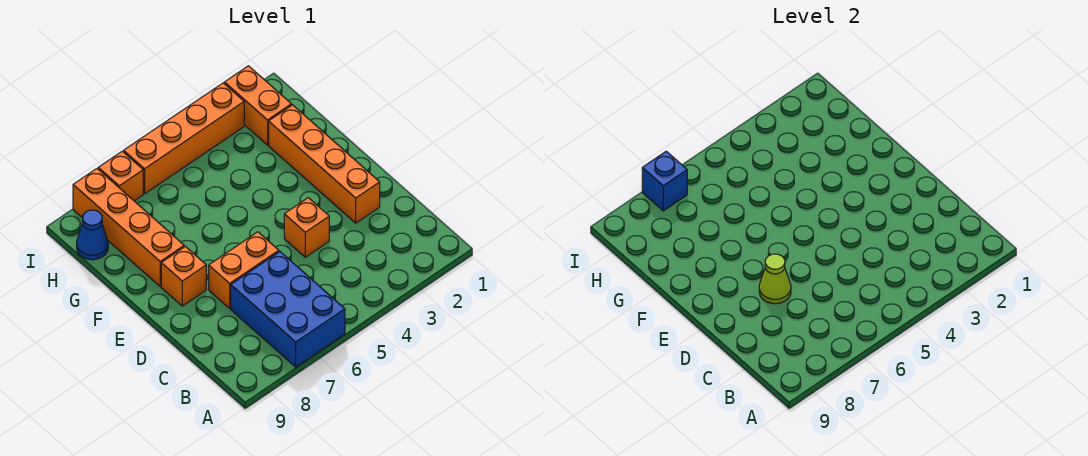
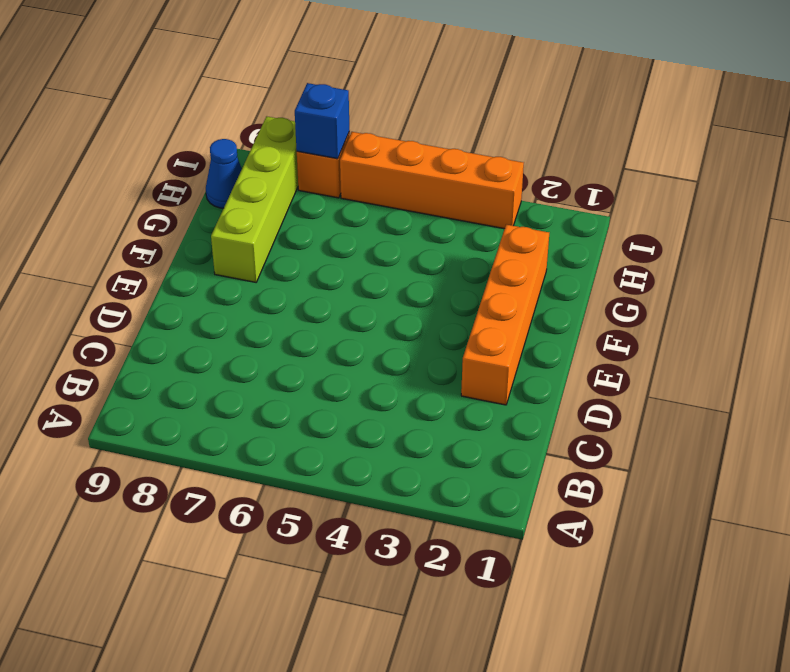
lime 1x4 brick [211,116,298,282] -> orange 1x4 brick [73,169,184,286]
none -> blue 2x3 brick [231,251,345,367]
none -> orange 1x1 brick [284,198,329,257]
none -> orange 1x2 brick [209,232,279,308]

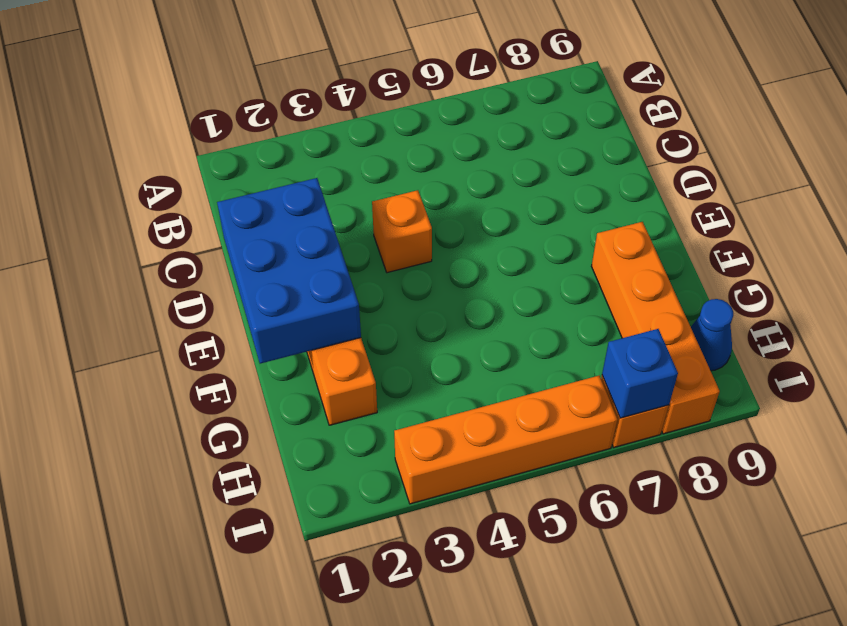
blue 2x3 brick [217,178,361,364] -> blue 2x3 brick moved to [231,251,345,367]
none -> orange 1x2 brick [209,232,279,308]
none -> orange 1x1 brick [161,246,206,306]
none -> orange 1x2 brick [224,66,292,145]

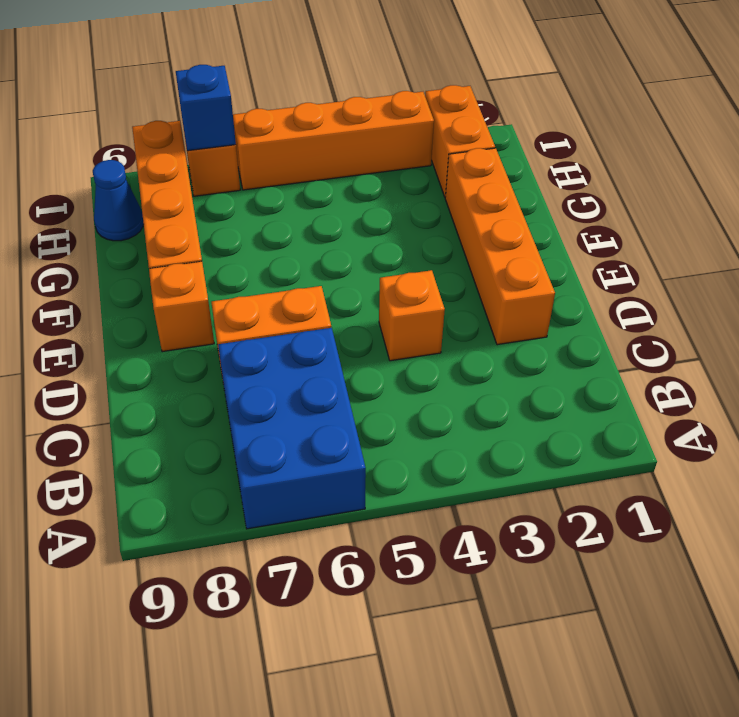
none -> lime 1x1 cone [759,254,791,304]

